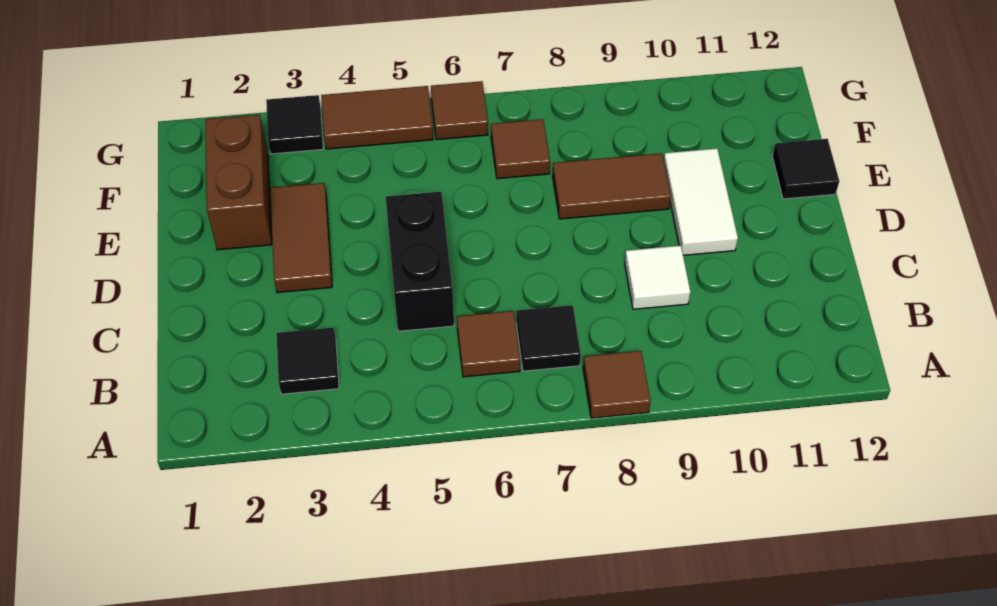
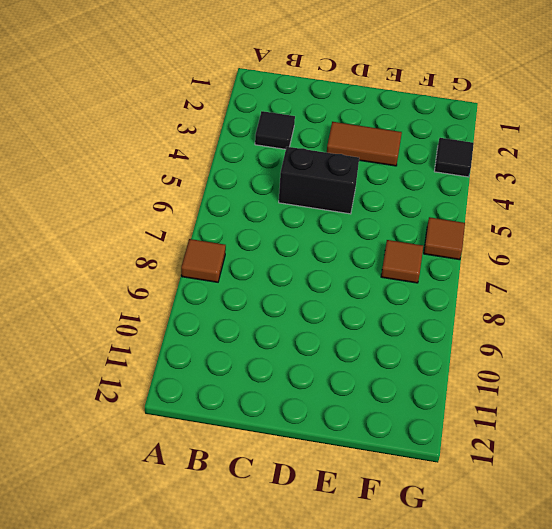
none -> brown 1x1 tile [457,311,520,377]
none -> black 1x1 tile [516,305,581,371]
none -> white 1x1 tile [625,246,690,309]

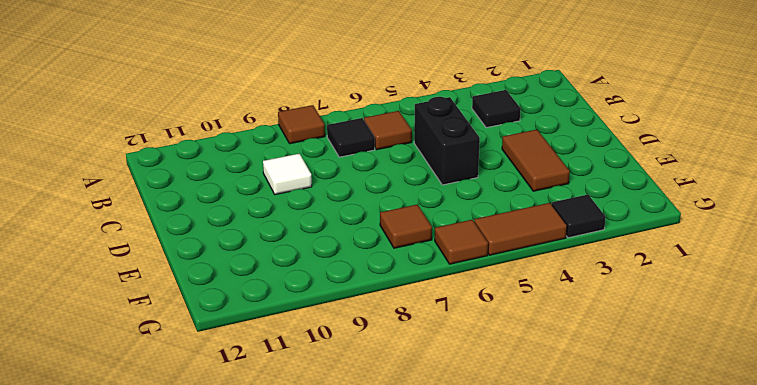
none -> white 1x2 tile [664,148,738,255]
none -> brown 1x2 brick [205,115,272,250]
none -> brown 1x2 tile [553,153,671,219]

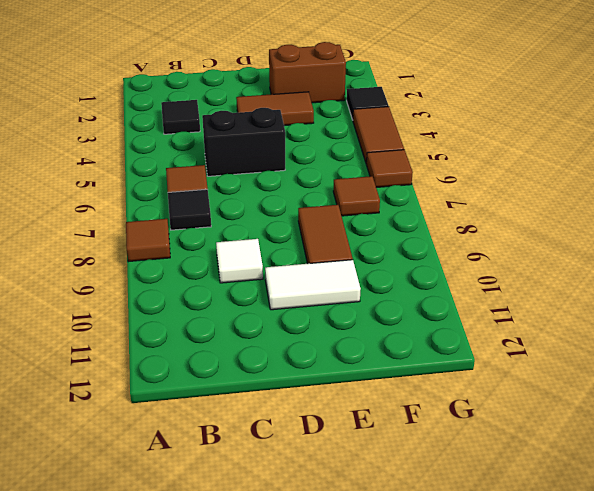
none -> black 1x1 tile [772,139,839,199]

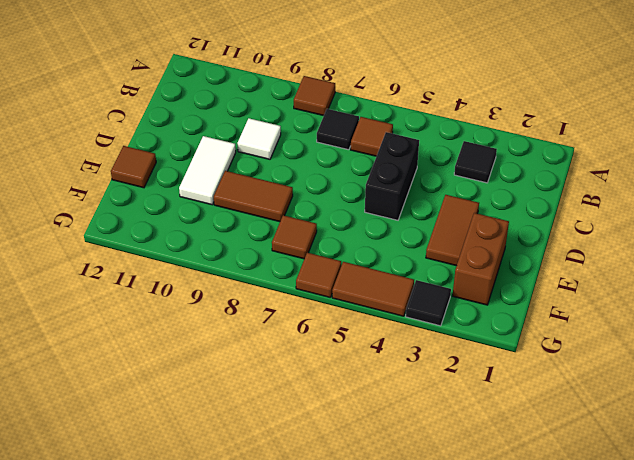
brown 1x1 tile [111,146,156,188] -> black 1x1 tile [772,139,839,199]

